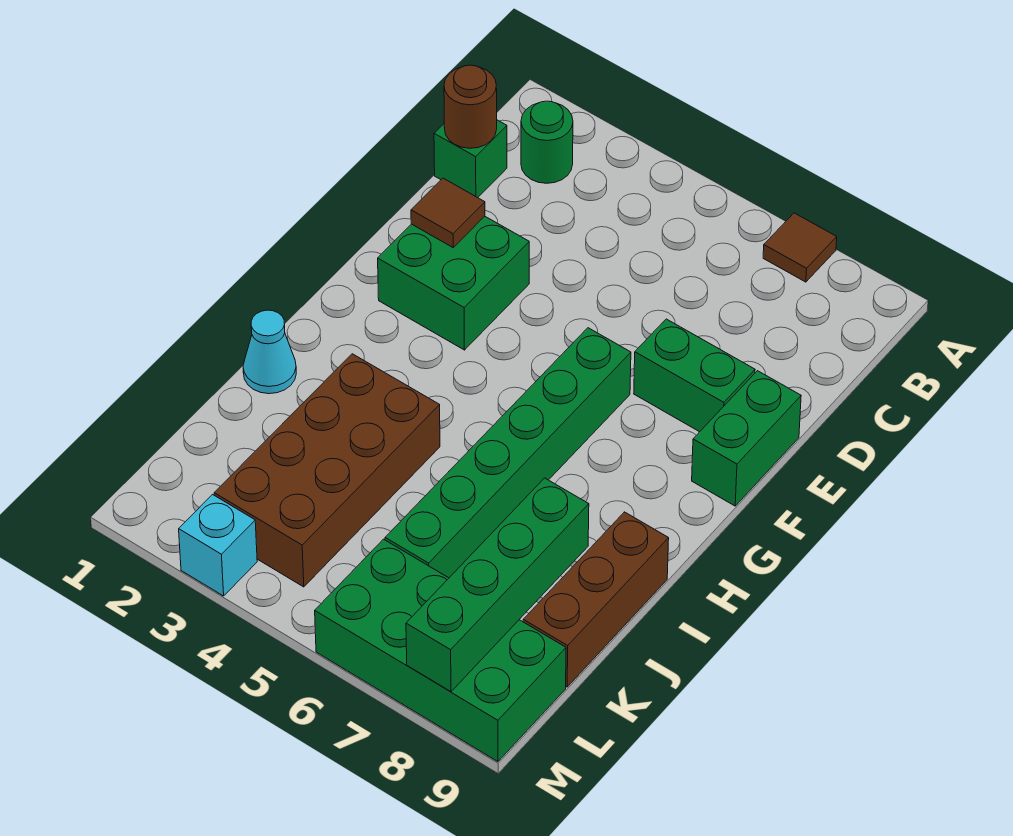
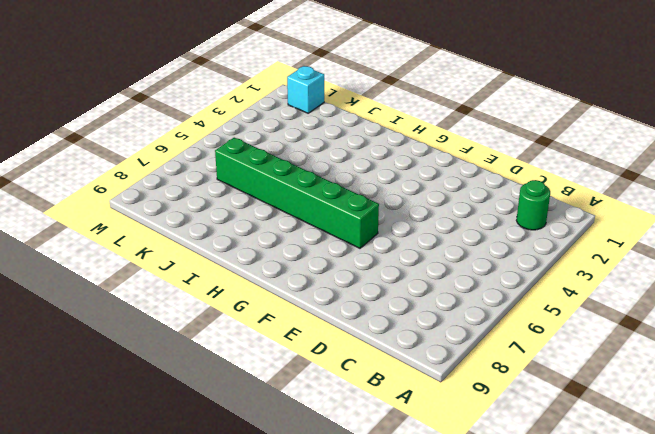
cyan 1x1 brick [287,66,324,113] -> cyan 1x1 brick moved to [179,495,257,596]
none -> brown 1x1 tile [763,213,837,282]
none -> green 1x1 brick [434,120,507,198]
none -> green 2x2 brick [378,216,529,350]

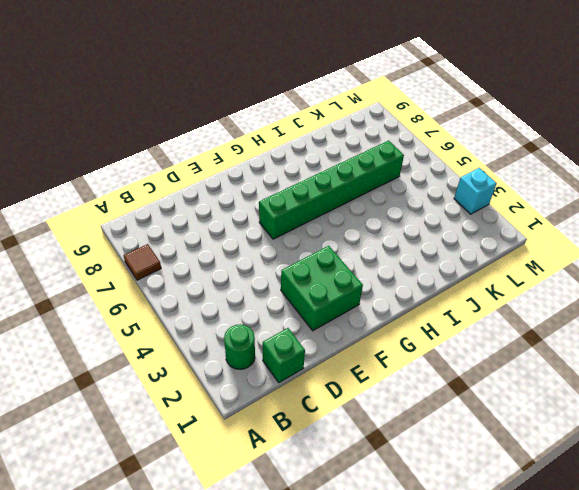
none -> green 1x2 brick [634,319,755,432]
none -> green 1x2 brick [692,371,801,506]
none -> cyan 1x1 cone [243,310,296,394]

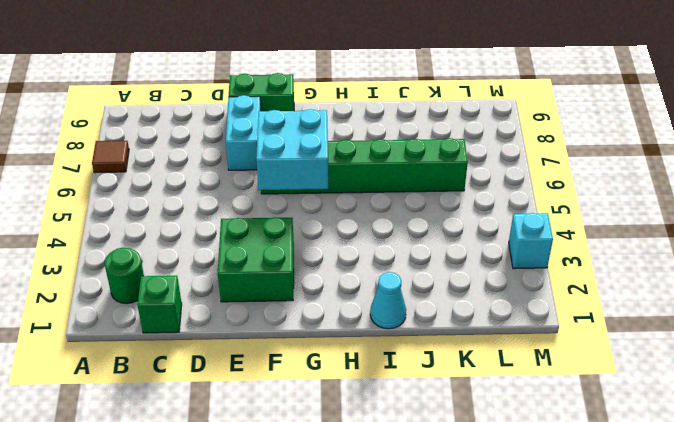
cyan 1x2 brick [226,95,261,170] -> green 1x2 brick [634,319,755,432]
cyan 2x2 brick [256,109,328,190] -> none
none -> brown 2x4 brick [214,354,440,587]
none -> brown 1x3 brick [523,512,669,687]
none -> green 2x4 brick [315,539,566,762]

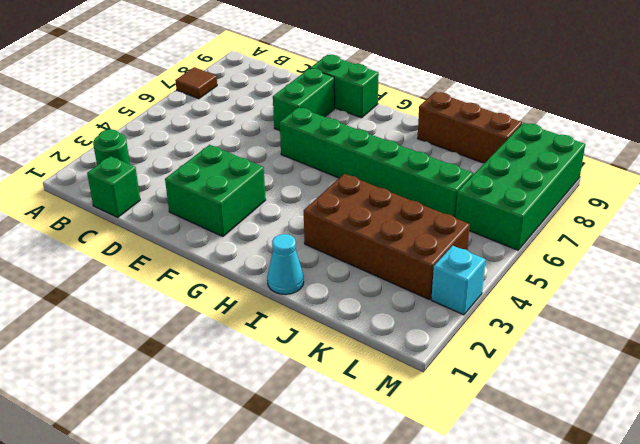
none -> brown 1x1 round brick [444,65,497,148]
none -> brown 1x1 tile [411,178,485,247]
none -> green 1x4 brick [406,478,589,692]

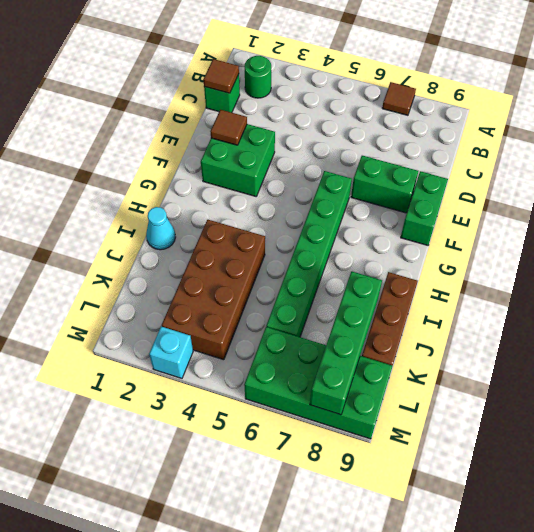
brown 1x1 tile [203,59,239,93] -> brown 1x1 round brick [444,65,497,148]

